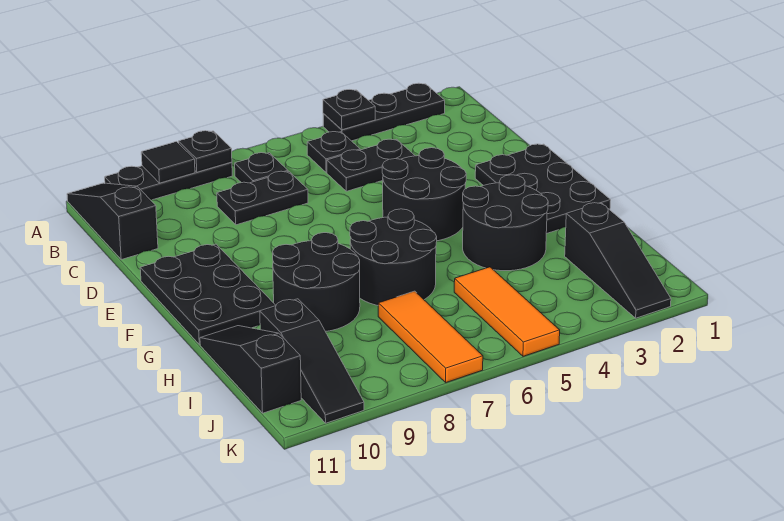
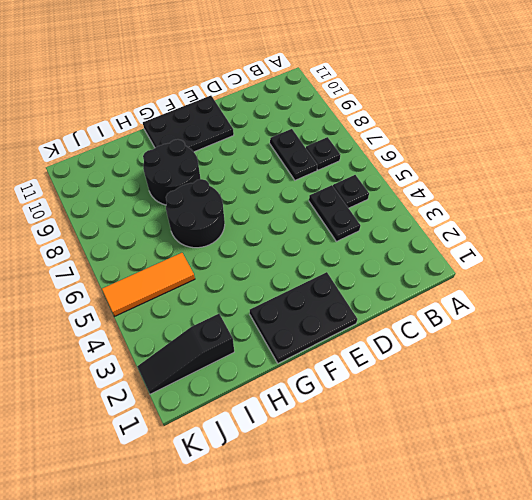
none -> black 1x3 plate [323,83,445,141]
none -> black 1x3 plate [105,162,232,200]
none -> black 1x3 slope [67,183,158,260]

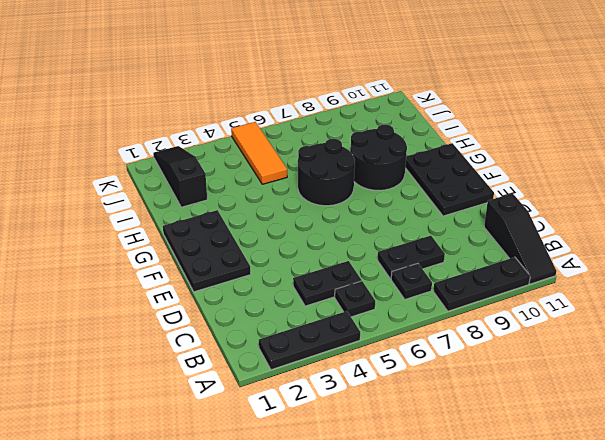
none -> black 2x2 round brick [382,148,466,241]
none -> black 2x2 round brick [463,175,548,271]
none -> black 1x3 slope [200,326,301,413]

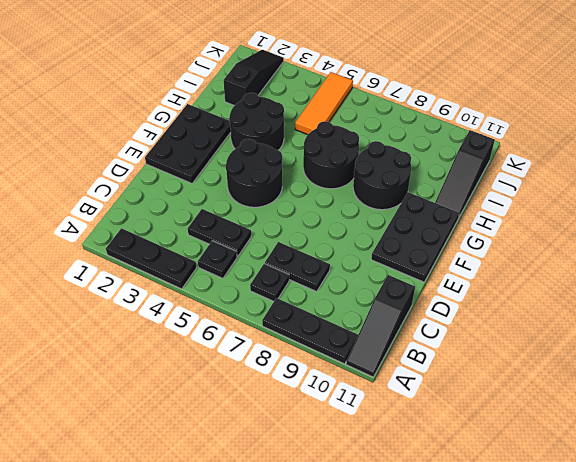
none -> orange 1x3 tile [378,291,483,382]
none -> black 1x3 slope [260,299,364,423]
none -> black 1x1 plate [323,90,375,130]

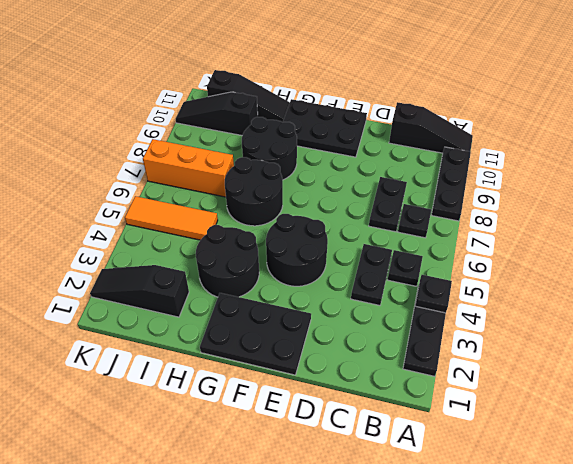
orange 1x3 brick [143,139,234,197] -> orange 1x3 tile [378,291,483,382]
none -> black 1x1 plate [178,131,232,172]
none -> black 1x1 tile [141,142,195,183]

